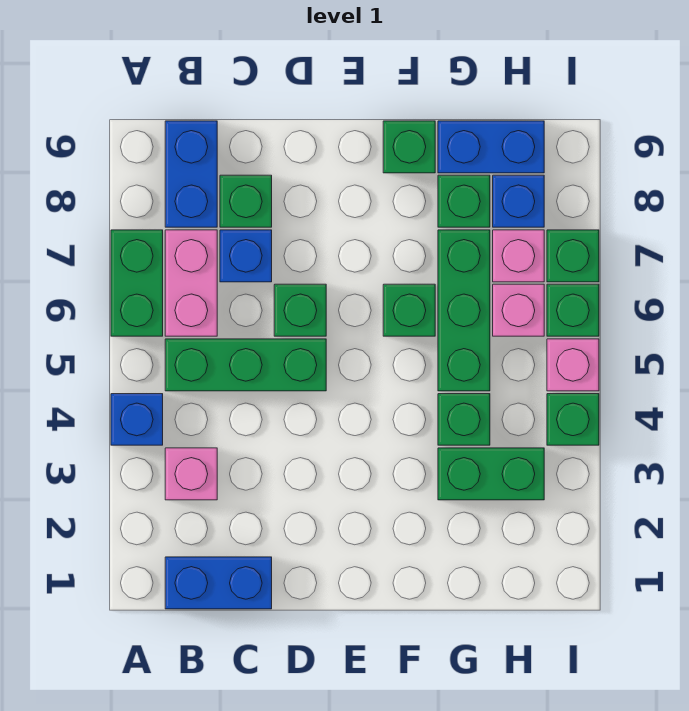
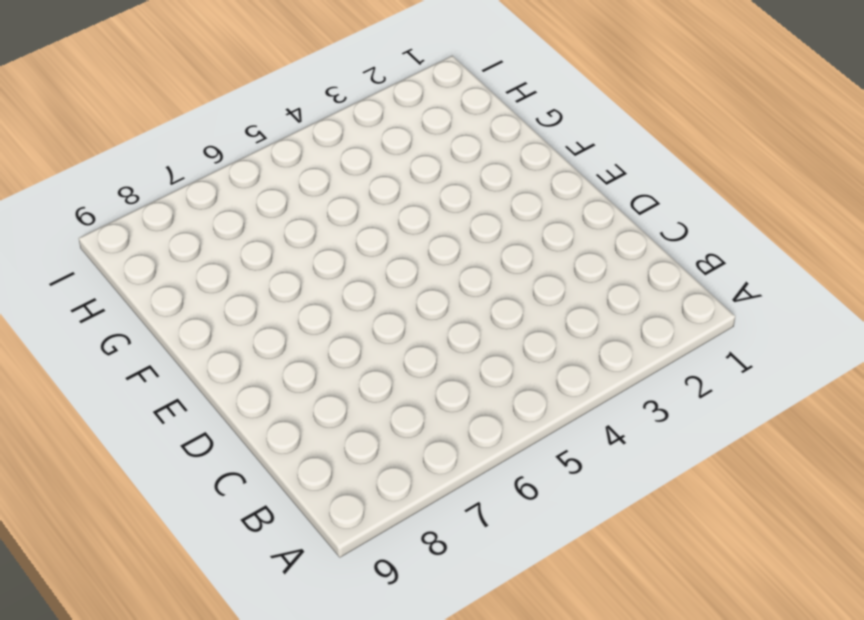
none -> blue 1x1 brick [111,394,163,445]
none -> green 1x2 brick [111,230,163,336]
none -> blue 1x2 brick [165,557,272,609]

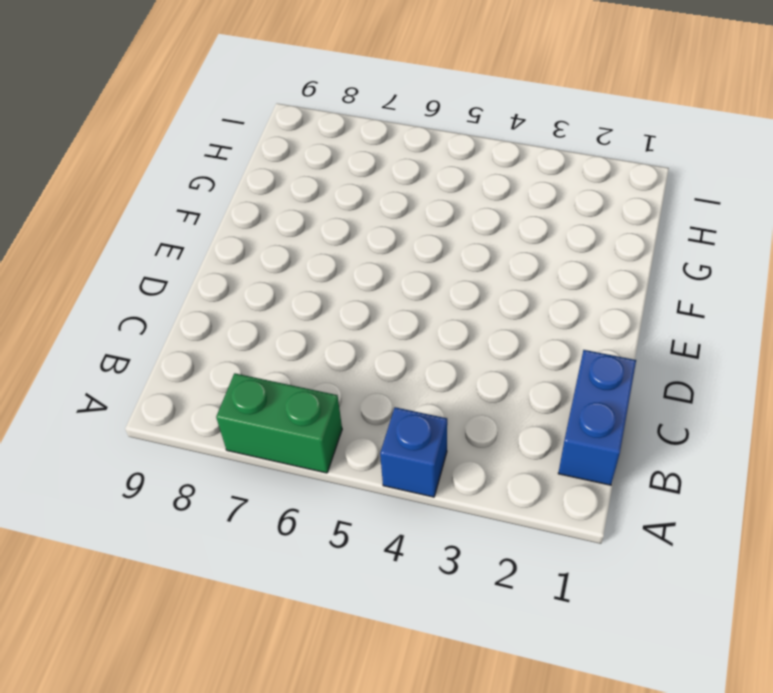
none -> pink 1x1 brick [165,448,217,500]
none -> green 1x3 brick [165,339,326,391]
none -> pink 1x2 brick [165,230,217,336]

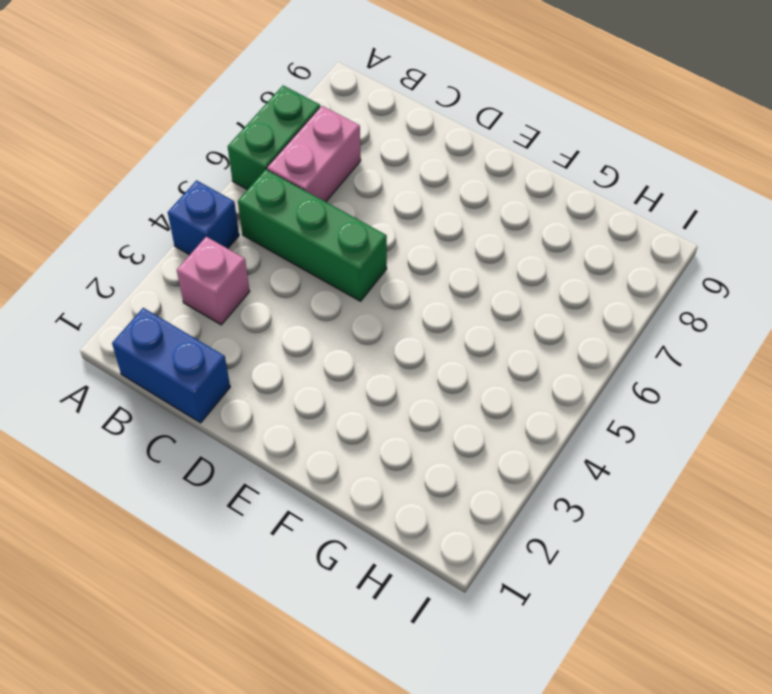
none -> blue 1x2 brick [165,121,217,227]
none -> blue 1x1 brick [220,230,272,282]
none -> green 1x1 brick [220,175,272,227]

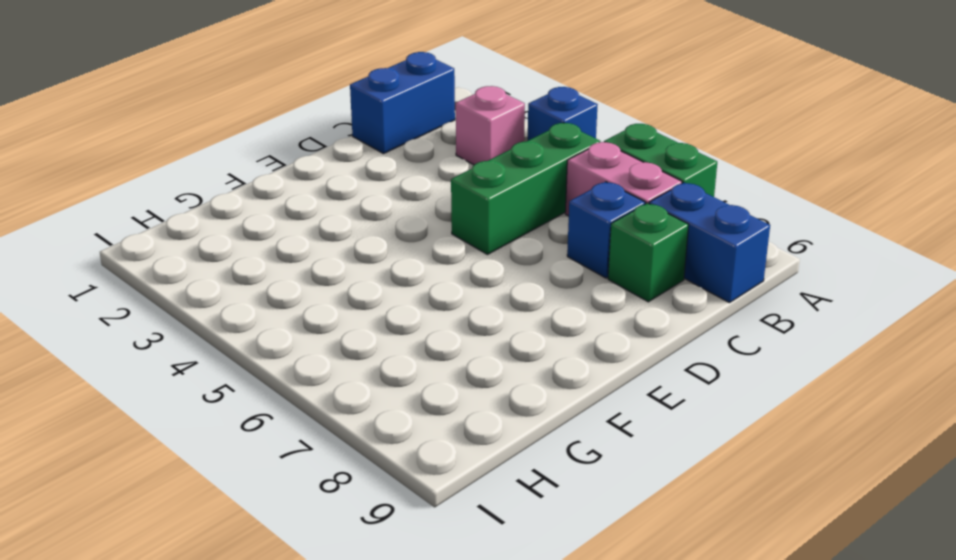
none -> green 1x1 brick [274,284,326,336]
none -> green 1x1 brick [383,284,435,336]
none -> green 1x1 brick [383,121,435,173]

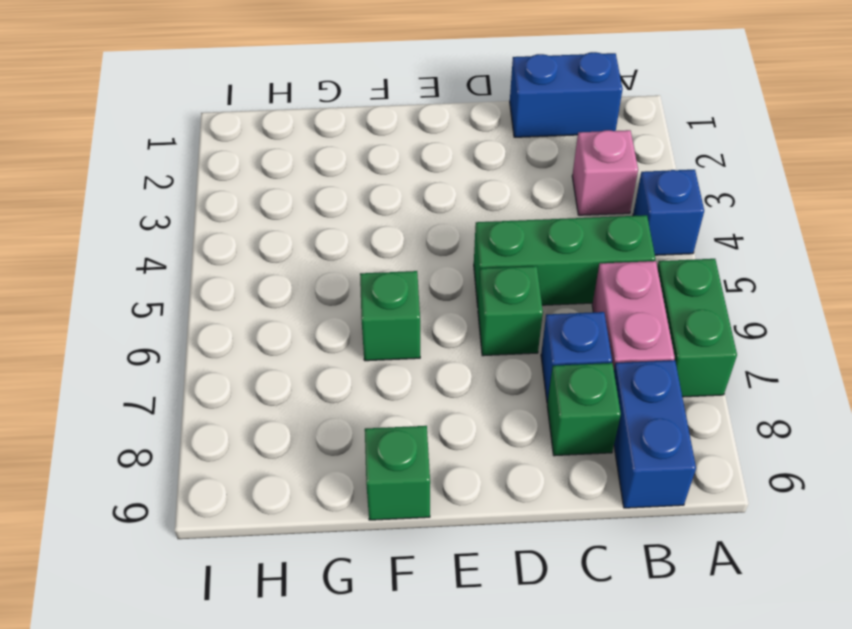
none -> green 1x2 brick [438,448,544,500]
none -> green 1x1 brick [438,394,490,445]
none -> green 1x3 brick [438,230,490,391]

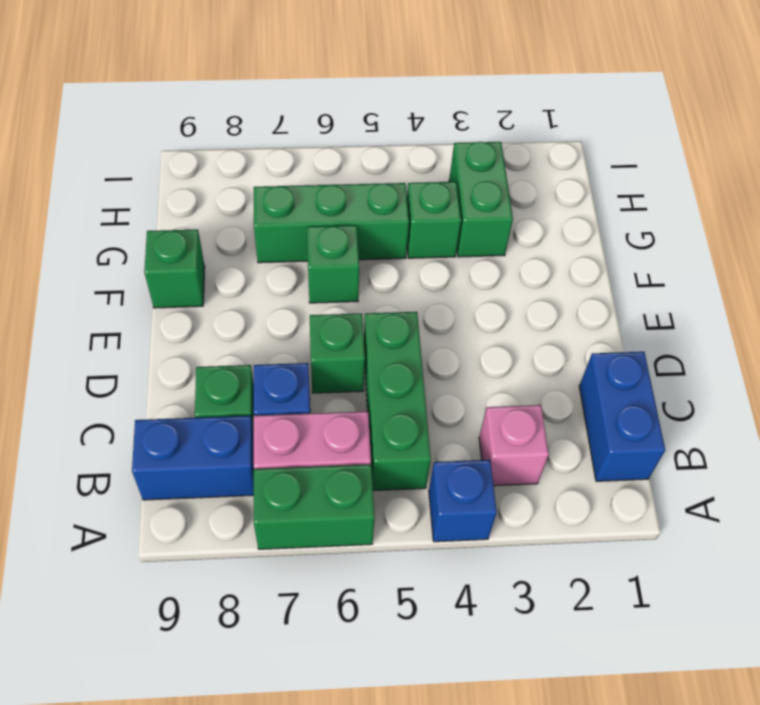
none -> green 1x1 brick [438,175,490,227]
none -> blue 1x2 brick [438,121,544,173]
none -> pink 1x1 brick [493,284,544,336]

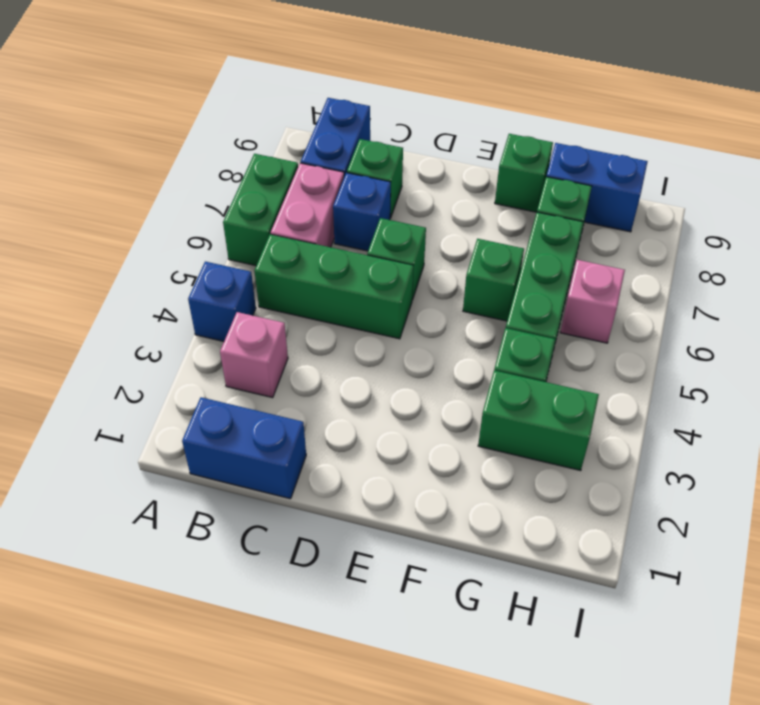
none -> pink 1x1 brick [493,230,544,282]
none -> blue 1x1 brick [493,175,544,227]
none -> green 1x1 brick [547,394,599,445]

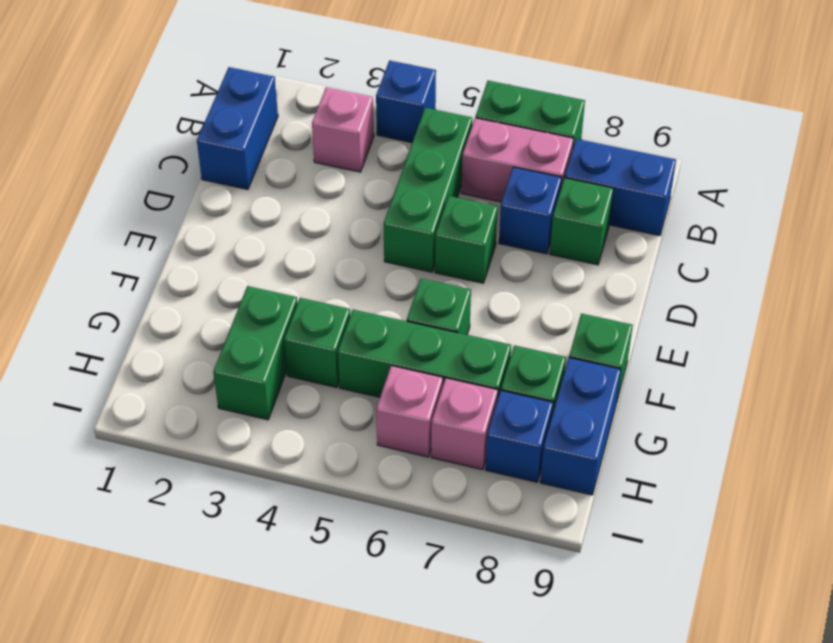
none -> green 1x1 brick [547,394,599,445]
none -> pink 1x1 brick [547,339,599,391]
none -> green 1x1 brick [547,284,599,336]

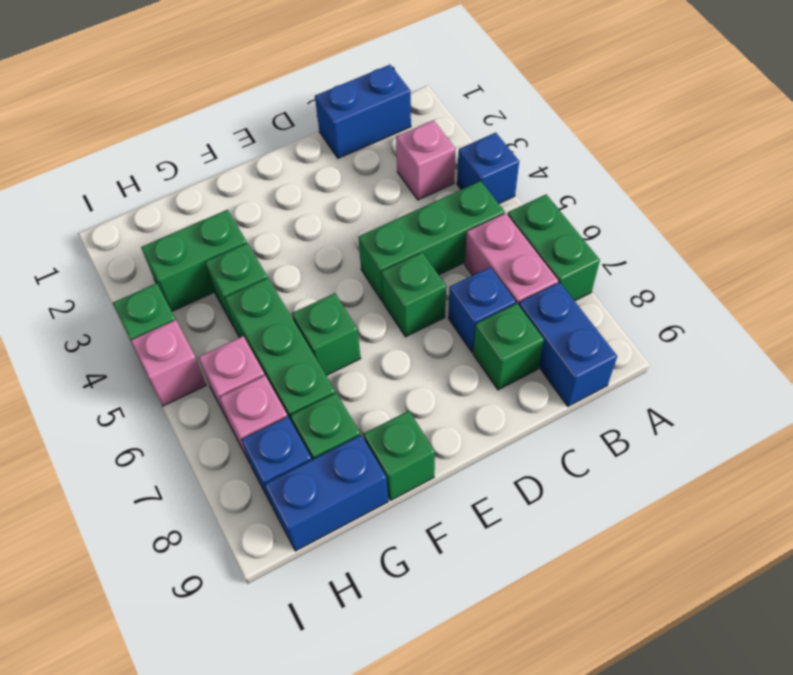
none -> green 1x1 brick [547,284,599,336]
none -> green 1x1 brick [547,230,599,282]

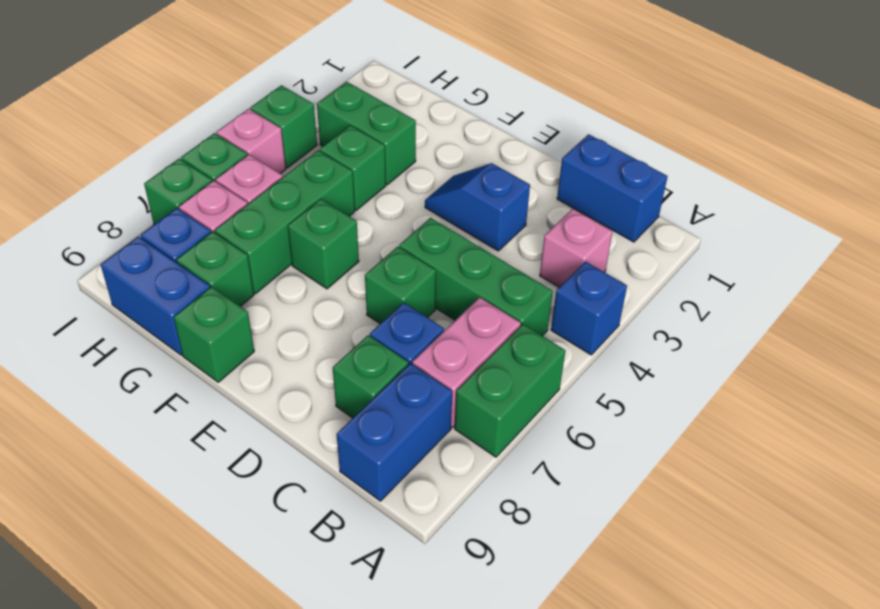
blue 1x2 slope [425,163,530,251] -> none

